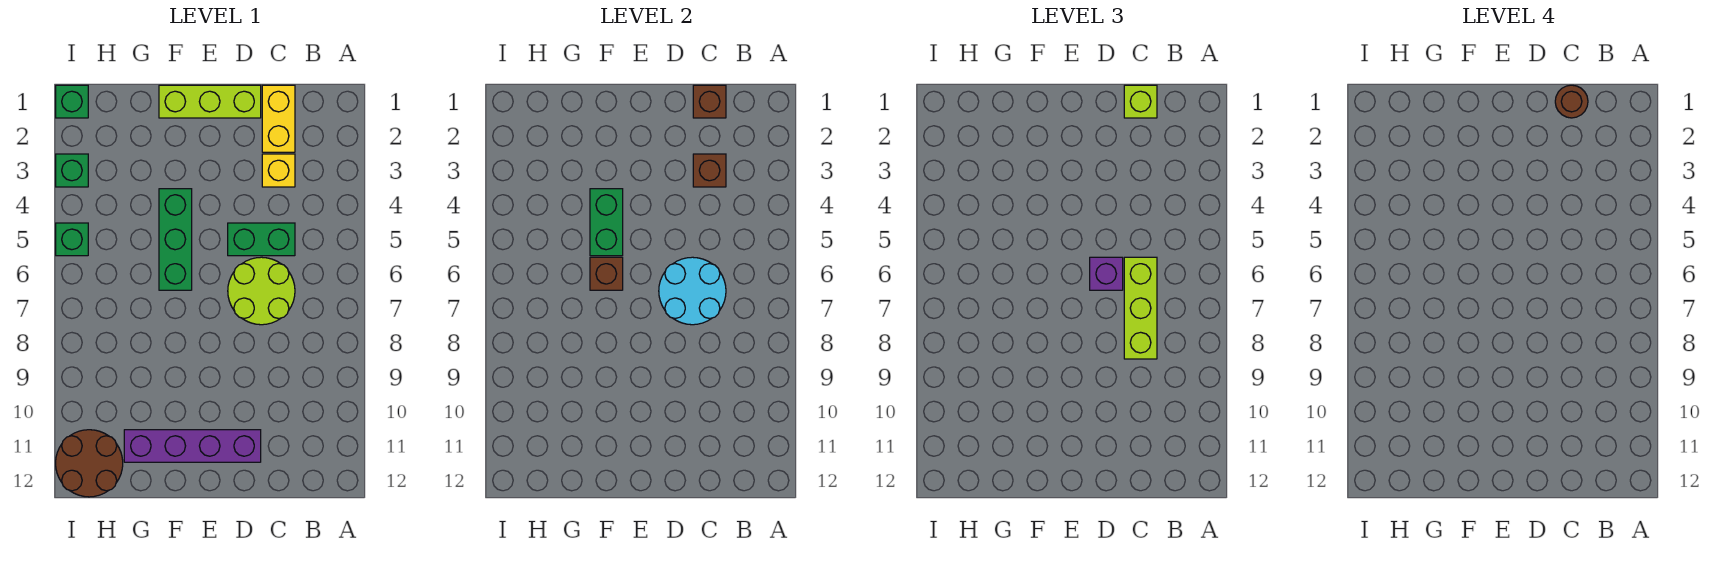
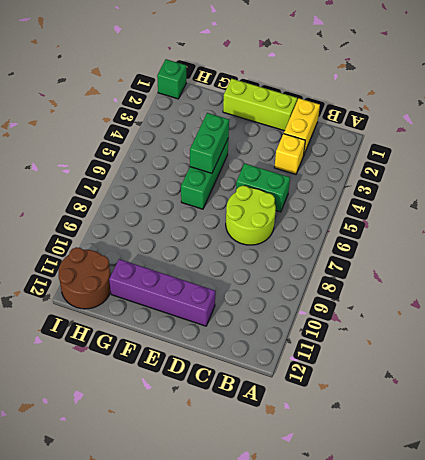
none -> green 1x1 brick [56,154,88,187]
none -> green 1x1 brick [56,223,88,256]
none -> brown 1x1 brick [693,85,726,118]

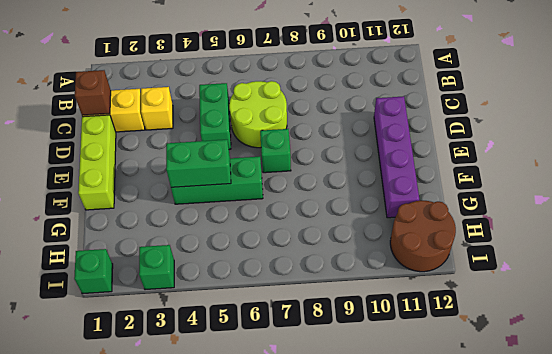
green 1x1 brick [260,129,291,173] -> green 1x1 brick moved to [56,223,88,256]
none -> brown 1x1 brick [693,154,726,187]
none -> cyan 2x2 round brick [659,257,726,325]
none -> brown 1x1 brick [590,257,623,290]

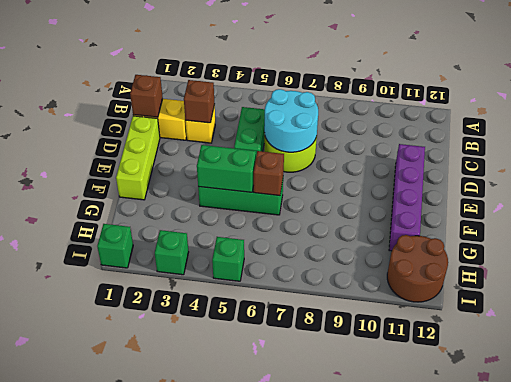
none -> lime 1x1 brick [1124,85,1157,118]
none -> lime 1x3 brick [1124,257,1157,359]
none -> purple 1x1 brick [1090,257,1123,290]

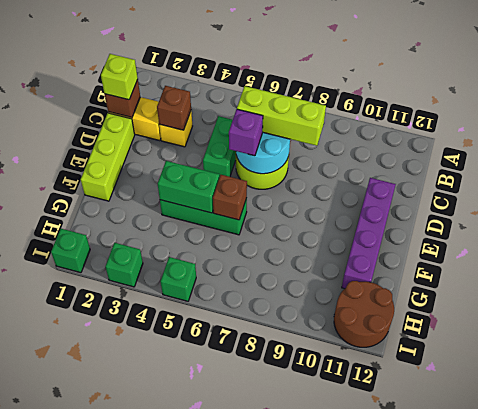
none -> brown 1x1 round brick [1555,85,1588,118]

